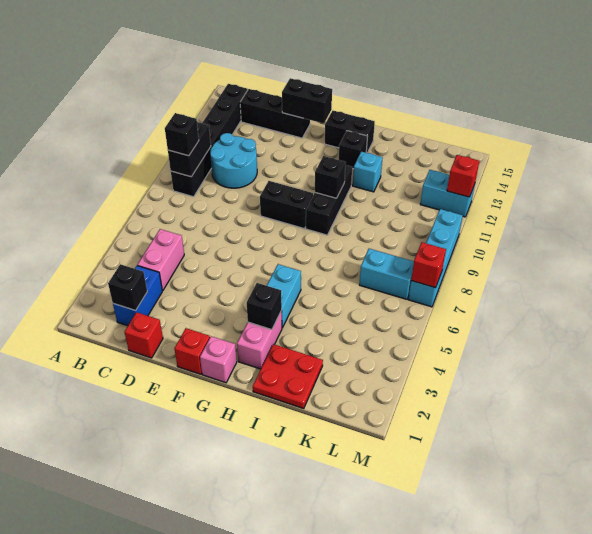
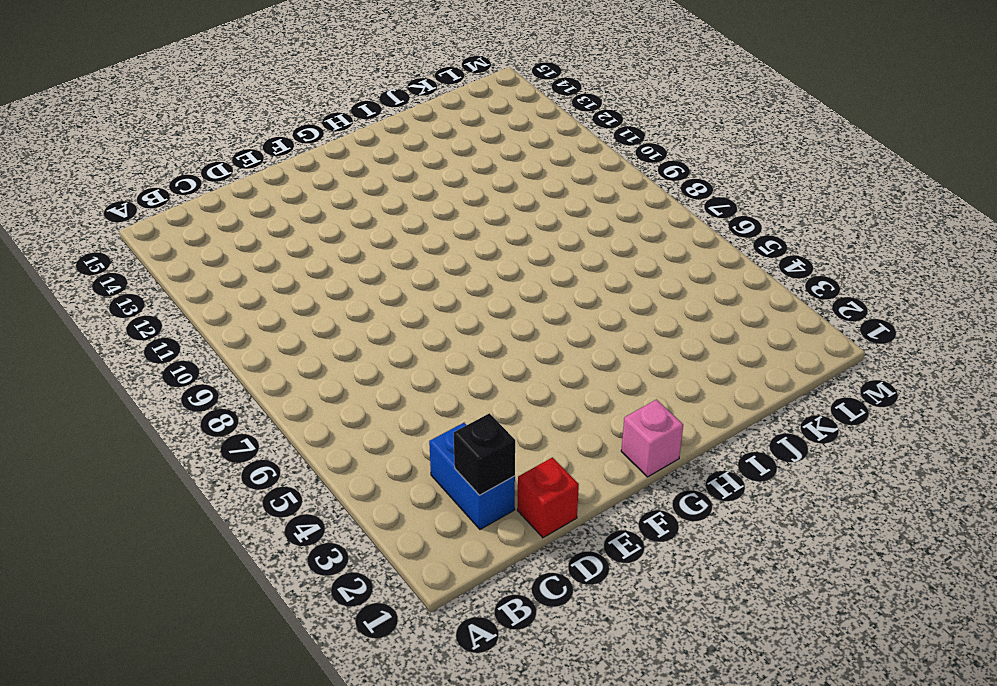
none -> black 1x6 brick [171,84,248,197]
none -> pink 1x2 brick [138,229,184,291]
none -> cyan 2x2 round brick [210,133,257,188]

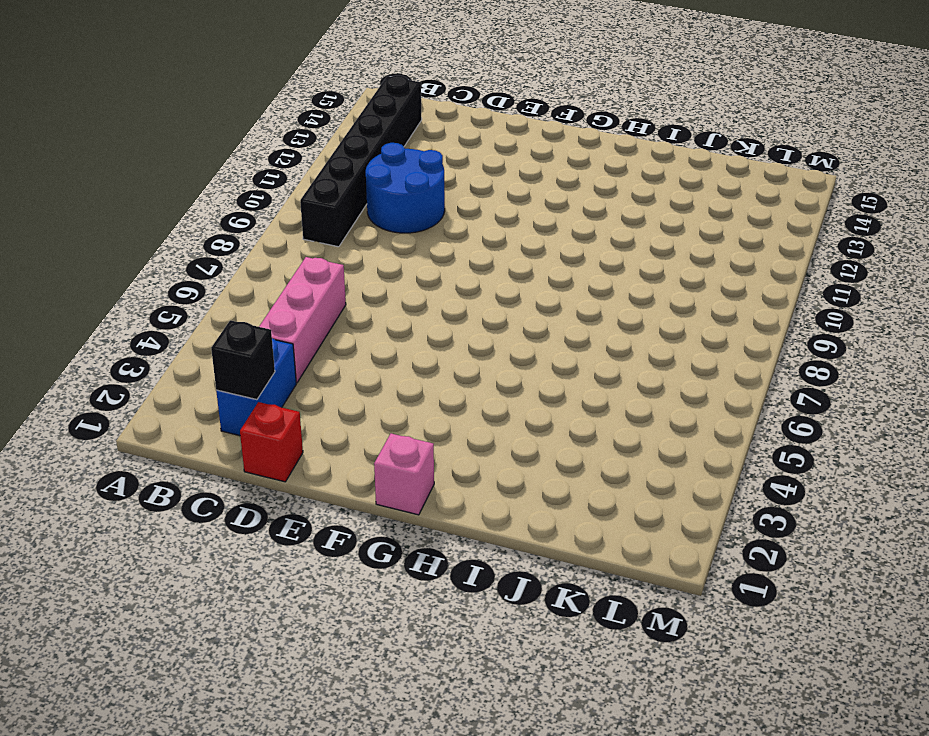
pink 1x3 brick [259,257,346,383] -> pink 1x2 brick [138,229,184,291]
blue 2x2 round brick [366,143,445,233] -> cyan 2x2 round brick [210,133,257,188]
none -> black 1x3 brick [240,89,310,138]
none -> red 1x1 brick [174,328,210,374]
none -> black 1x2 brick [260,181,313,229]

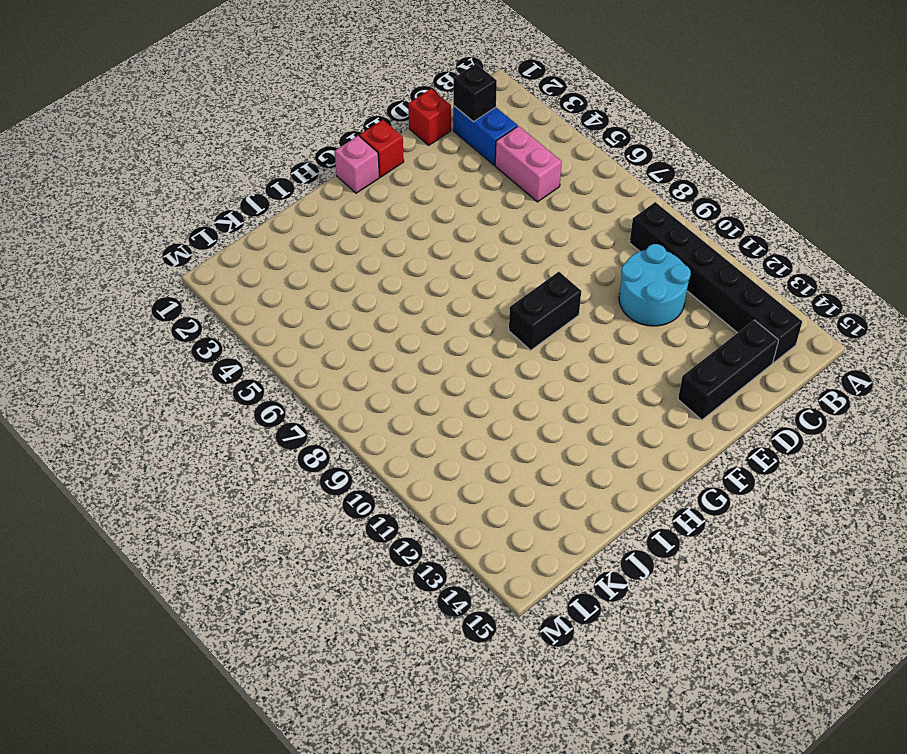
none -> black 1x2 brick [325,111,375,153]
none -> pink 1x2 brick [237,311,282,369]
none -> cyan 1x2 brick [267,264,301,328]

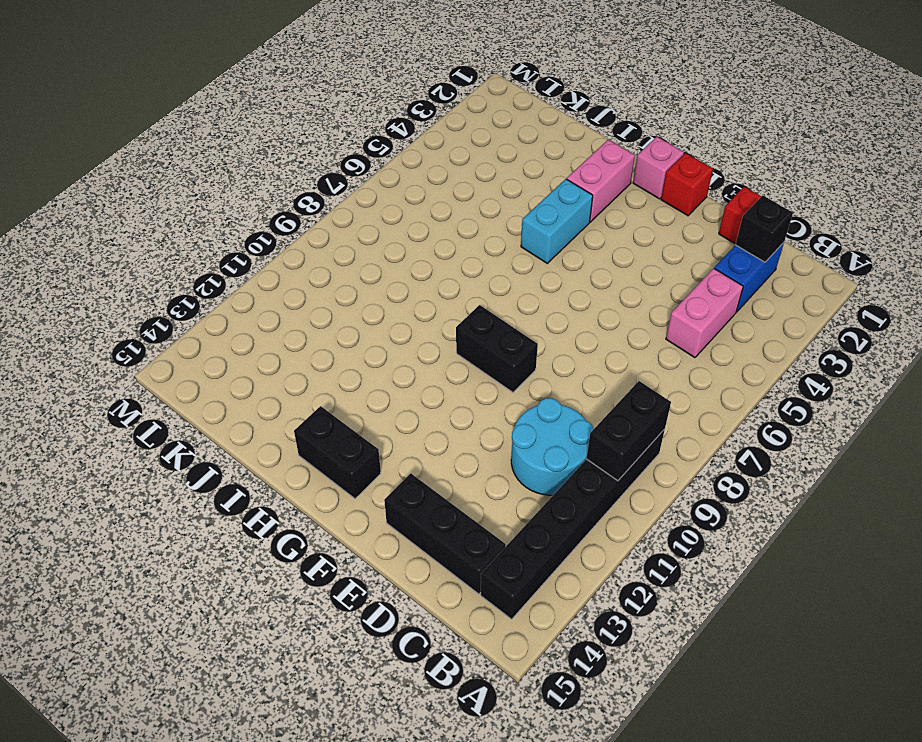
none -> black 1x3 brick [306,165,352,235]
none -> black 1x1 brick [339,131,368,169]
none -> red 2x2 plate [253,344,323,408]

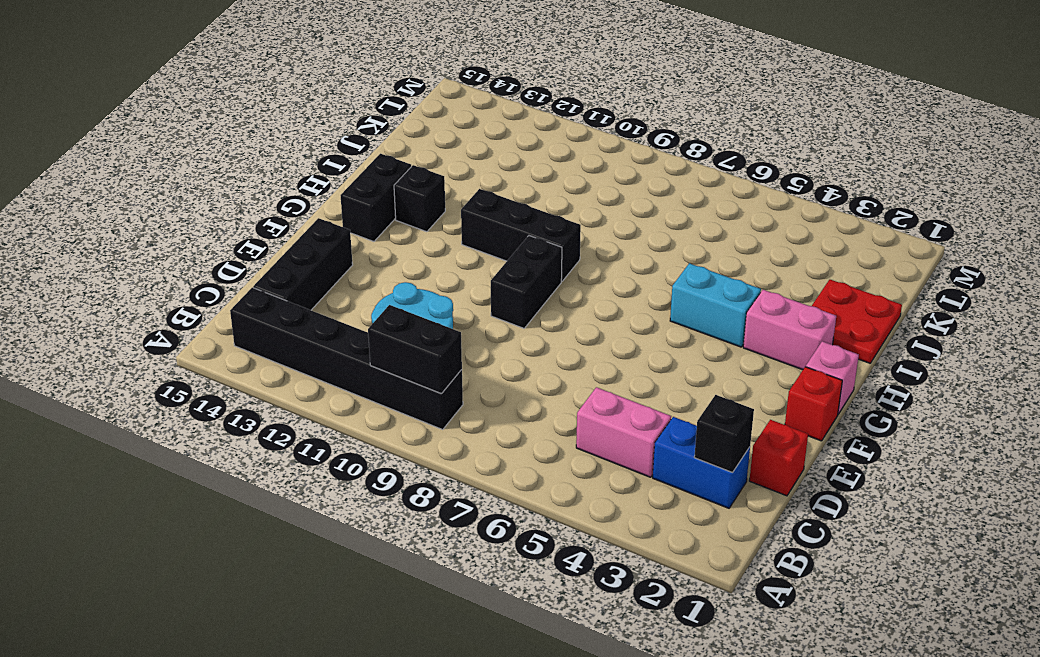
none -> cyan 1x1 brick [353,151,383,192]
none -> cyan 1x2 brick [359,249,414,299]
none -> cyan 1x2 brick [420,170,475,217]

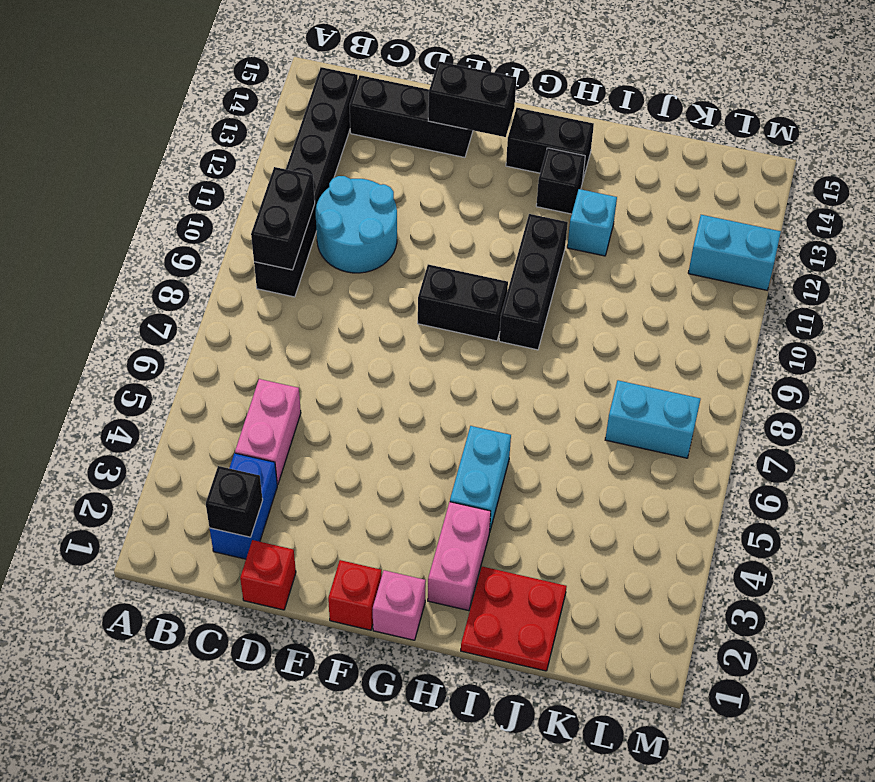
none -> cyan 1x4 brick [408,209,463,307]
none -> black 1x1 brick [247,283,282,330]
none -> black 1x1 brick [315,156,346,198]

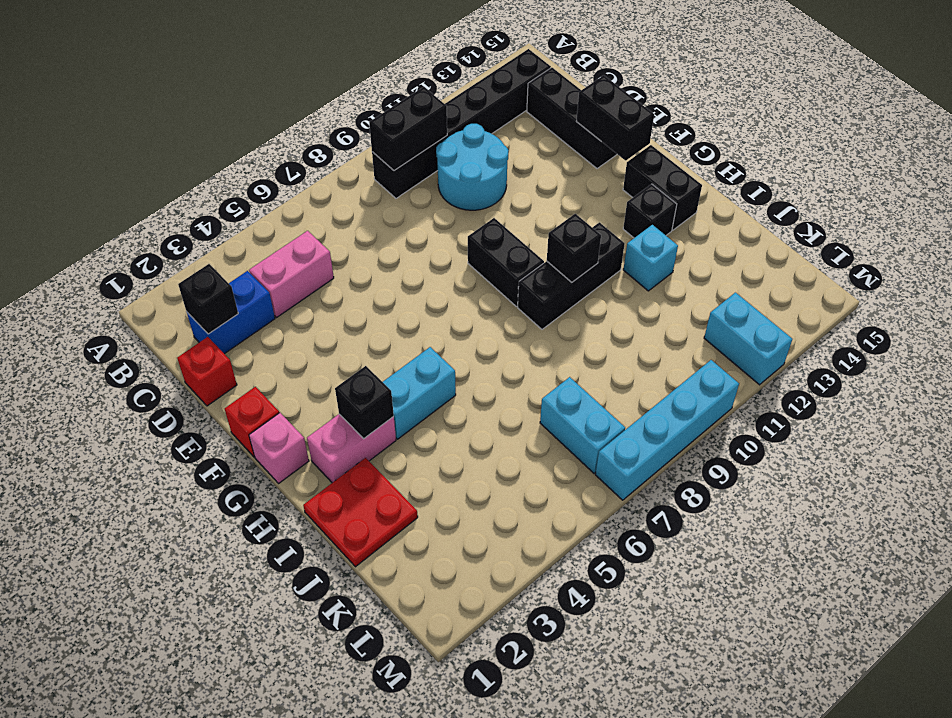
none -> red 1x1 brick [411,242,446,288]
none -> red 1x1 brick [447,155,479,197]
none -> black 1x1 brick [165,113,199,156]

